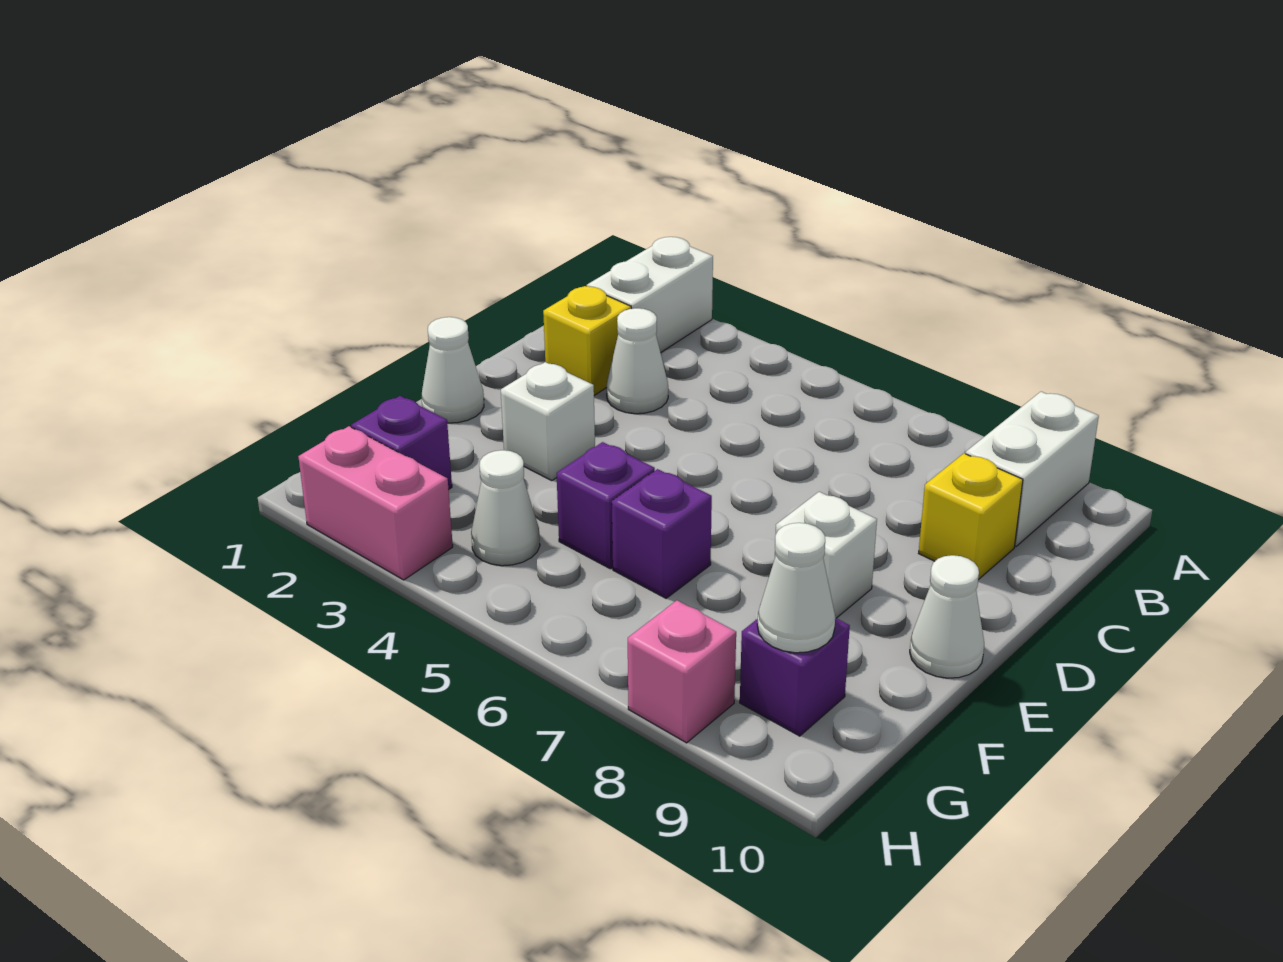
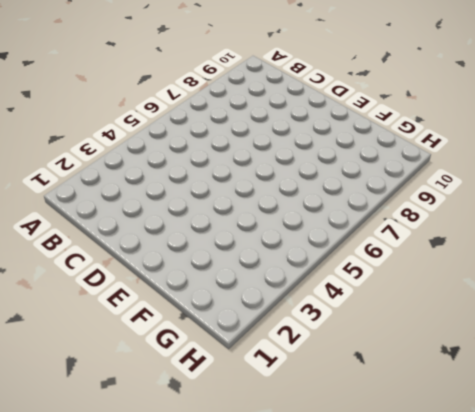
none -> white 1x2 brick [587,237,713,353]
none -> white 1x2 brick [966,392,1099,546]
none -> yellow 1x1 brick [543,286,631,395]

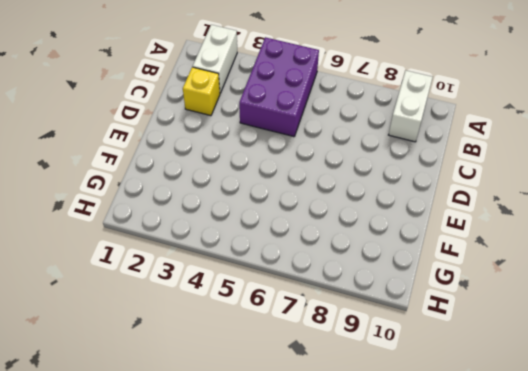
purple 2x3 brick [239,37,319,137] -> none
none -> white 1x1 cone [607,308,668,414]
none -> yellow 1x1 brick [919,453,1023,580]
none -> white 1x1 cone [422,317,484,423]

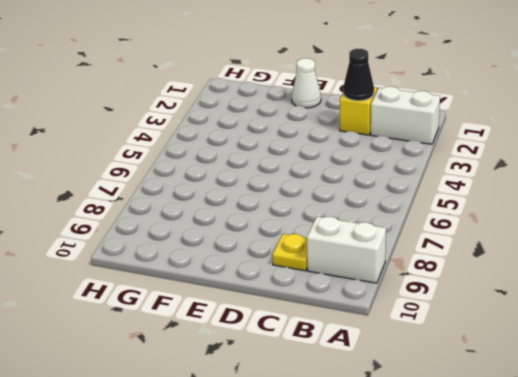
black 1x1 cone [343,49,374,101] -> none
yellow 1x1 plate [272,234,307,271] -> yellow 1x1 brick [919,453,1023,580]
none -> white 1x1 cone [607,308,668,414]
none -> white 1x1 brick [501,362,595,481]
none -> white 1x1 brick [775,492,877,618]

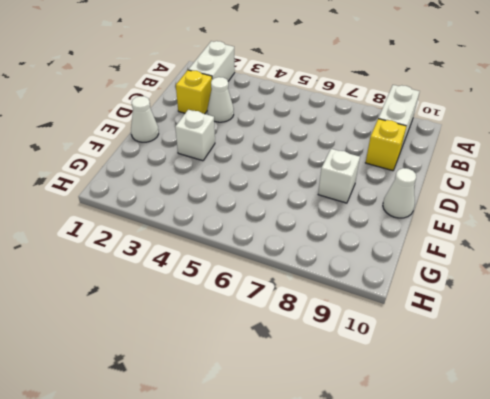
none -> purple 1x1 brick [557,442,655,569]
none -> purple 1x1 brick [612,469,712,598]
none -> purple 1x1 brick [352,396,452,490]

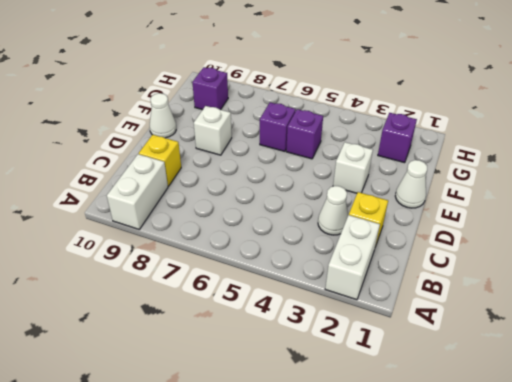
none -> white 1x1 cone [471,450,540,566]
none -> pink 1x2 brick [298,426,453,580]
none -> pink 1x1 brick [628,600,736,743]

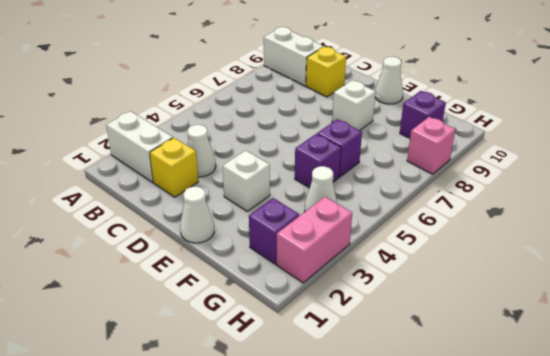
none -> white 1x1 cone [757,523,835,653]

